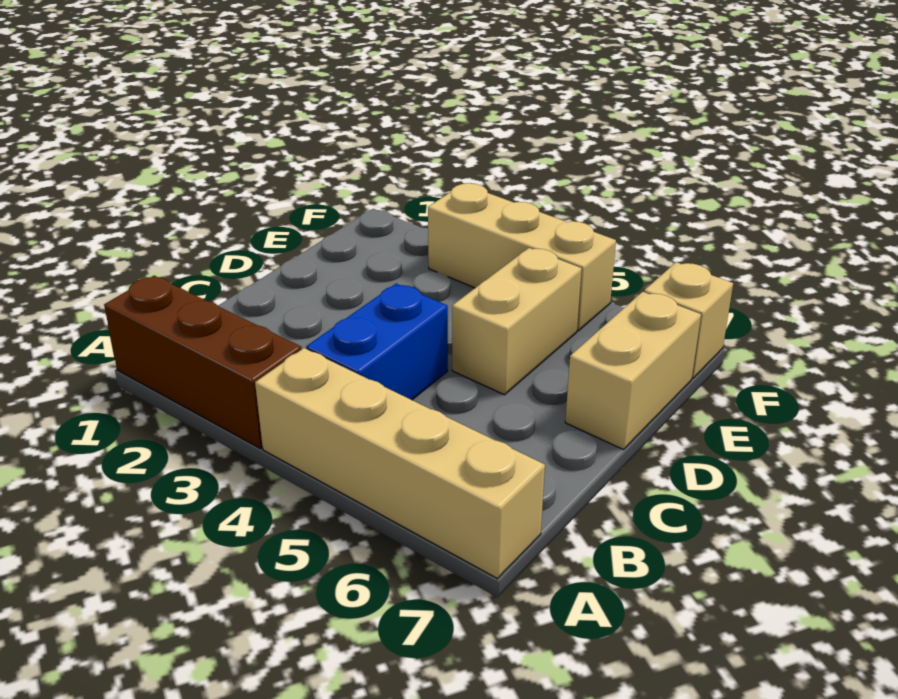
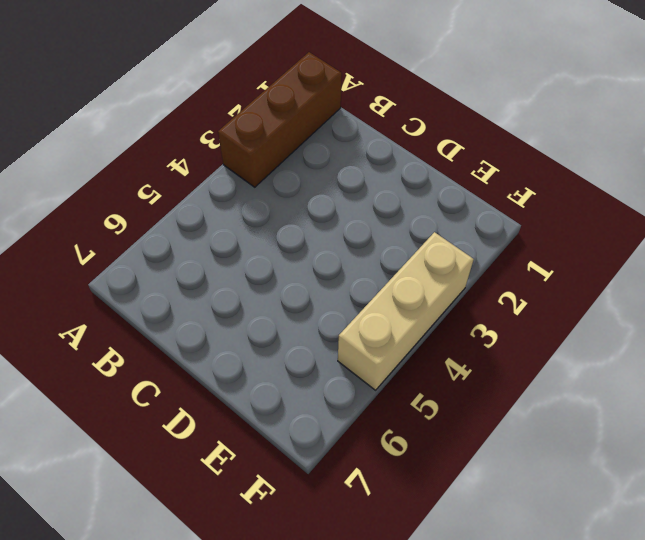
none -> tan 1x4 brick [255,348,545,578]
none -> blue 1x2 brick [306,284,448,400]

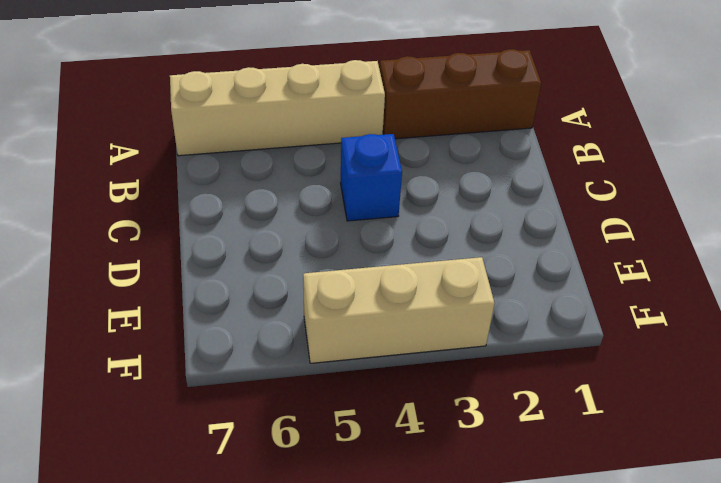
blue 1x1 brick [341,134,402,221] -> blue 1x2 brick [306,284,448,400]
none -> tan 1x2 brick [452,248,582,395]
none -> tan 1x2 brick [565,292,701,450]

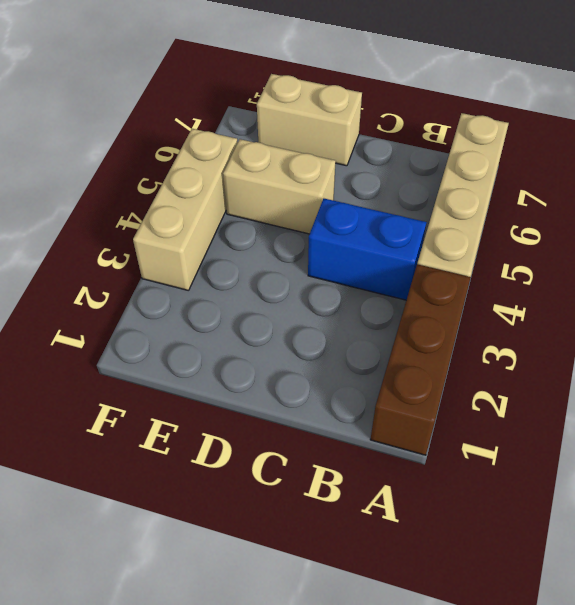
none -> tan 1x1 brick [644,262,733,378]

